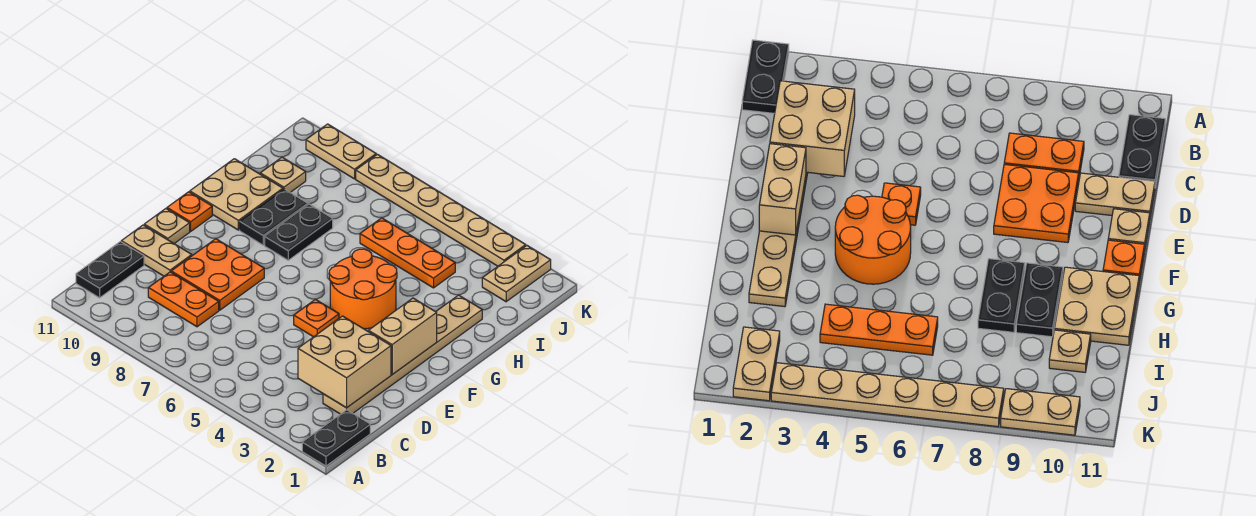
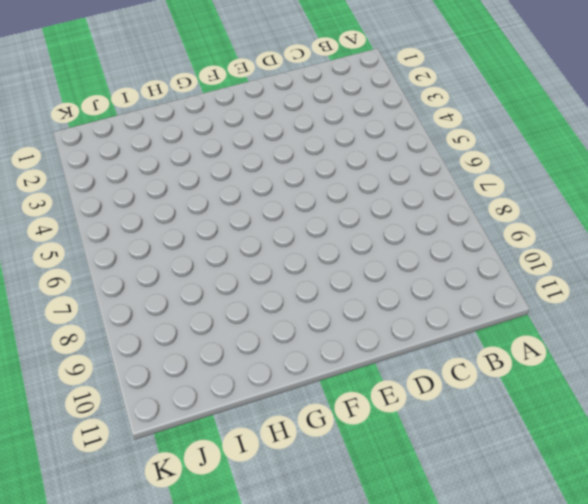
none -> black 1x2 plate [302,410,370,466]
none -> black 1x2 plate [76,242,144,298]
none -> tan 1x6 plate [323,295,482,414]

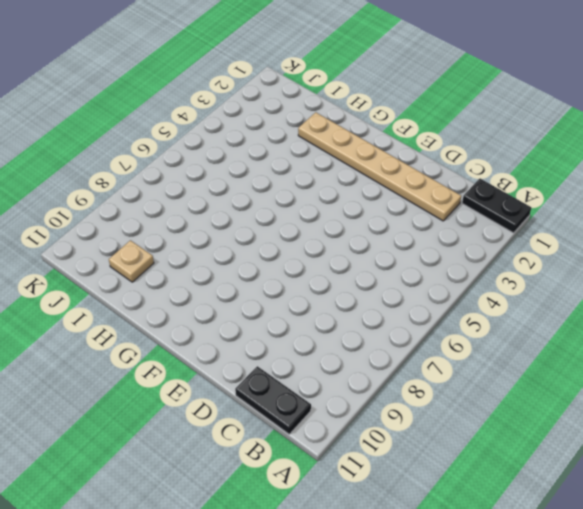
none -> orange 1x2 plate [148,272,219,327]
none -> orange 2x2 plate [171,239,264,310]
none -> tan 1x2 plate [121,225,192,276]

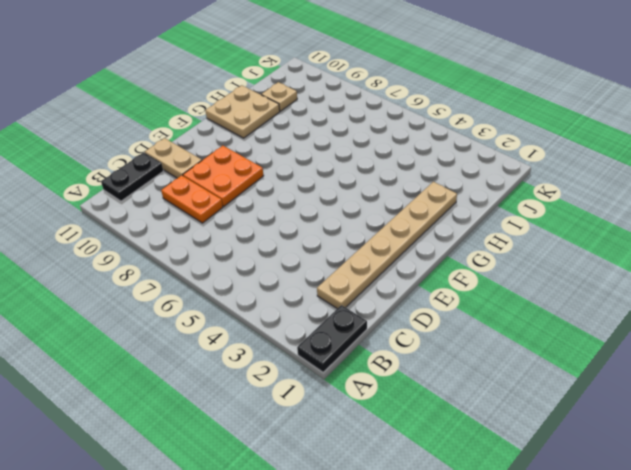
none -> orange 1x1 plate [294,299,339,337]
none -> tan 1x1 plate [144,209,190,244]
none -> orange 2x2 round brick [329,249,397,329]

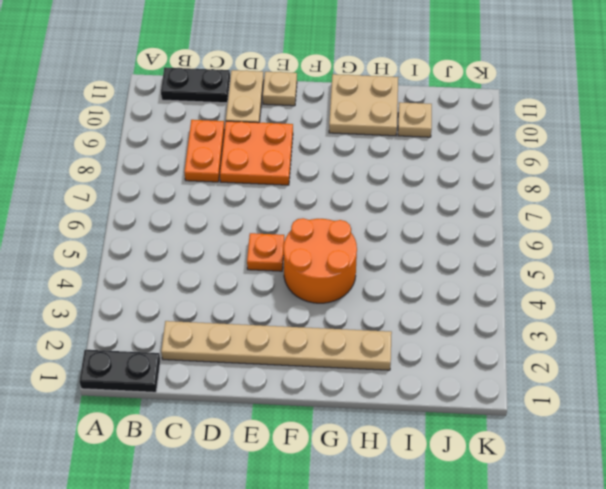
none -> orange 1x1 plate [167,192,212,231]
none -> black 1x2 plate [265,204,333,260]
none -> black 1x2 plate [240,189,308,245]

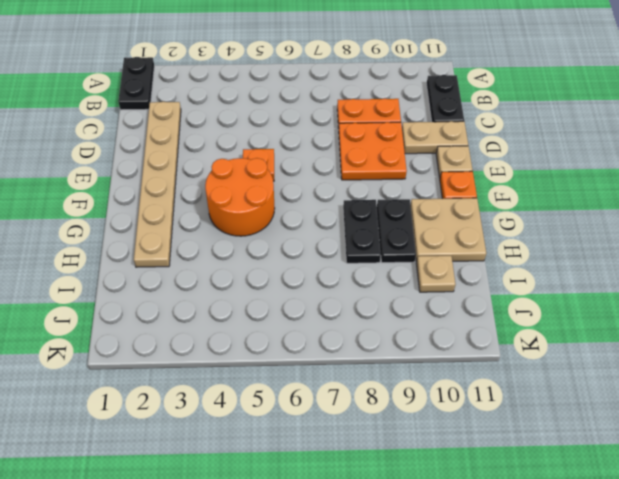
none -> orange 1x3 plate [360,218,455,288]
none -> tan 1x2 plate [482,246,551,302]
none -> tan 1x6 plate [356,154,526,266]

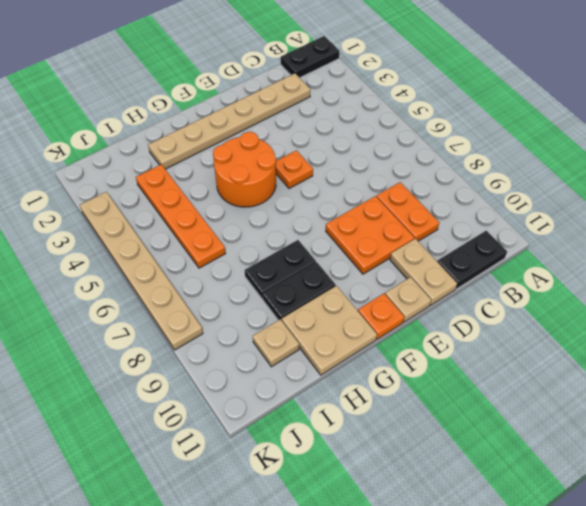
orange 1x4 plate [136,165,226,268] -> orange 1x3 plate [360,218,455,288]
none -> tan 1x2 plate [482,246,551,302]
none -> tan 1x2 plate [306,124,376,179]
none -> tan 2x2 brick [298,316,391,408]

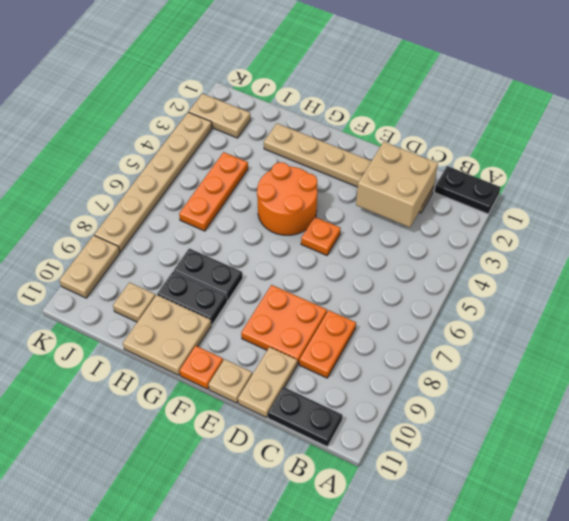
none -> tan 1x2 brick [369,298,437,375]

